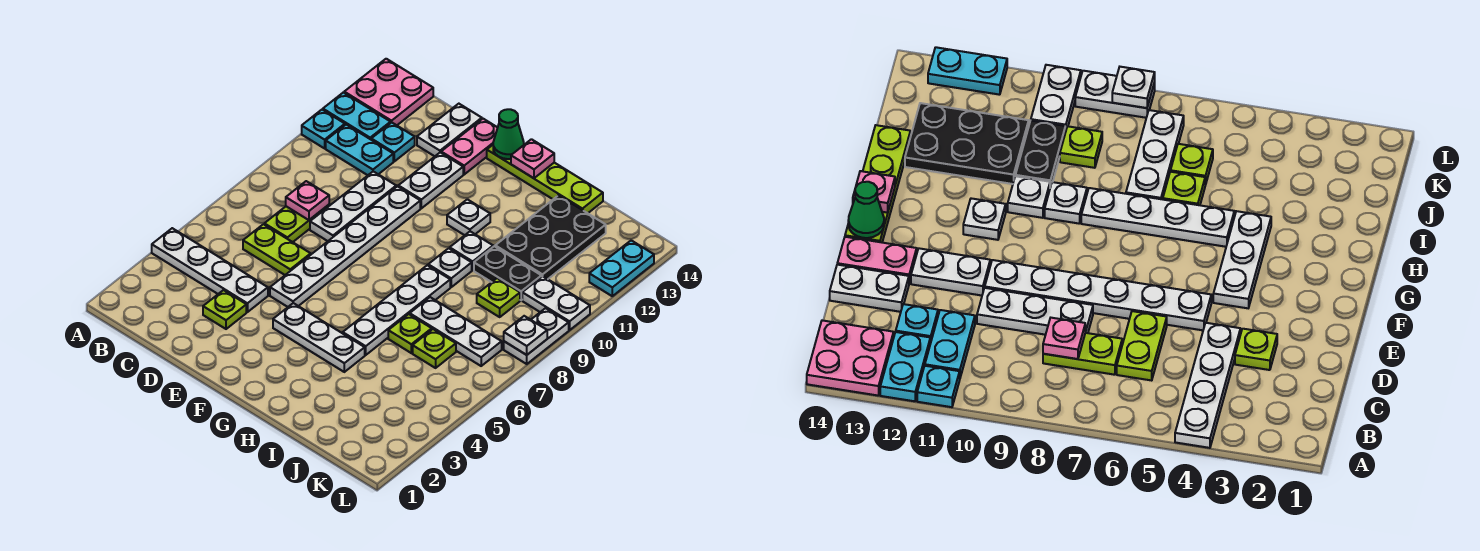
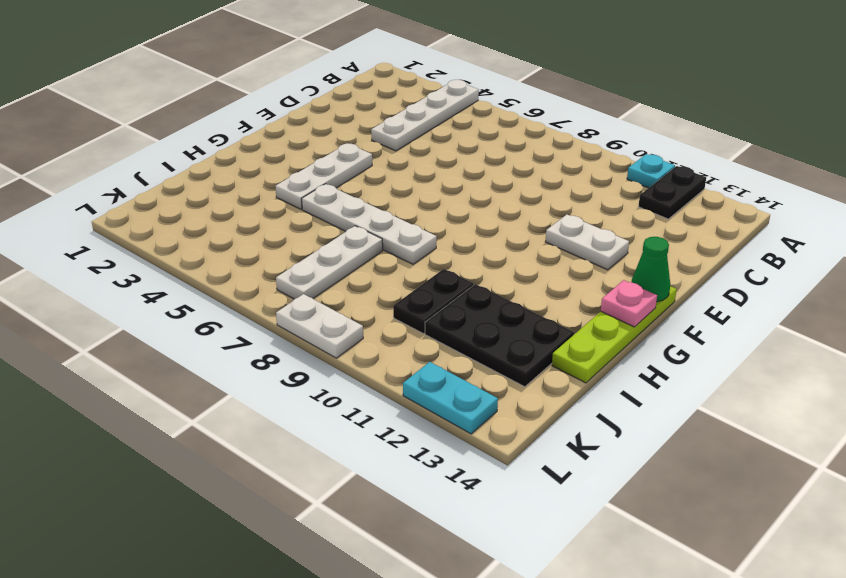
black 1x2 plate [638,166,706,219] -> cyan 1x2 plate [323,93,391,139]
none -> pink 2x2 plate [344,59,433,125]
none -> cyan 1x2 plate [326,125,393,175]
none -> lime 1x2 plate [243,224,311,275]
none -> lime 1x2 plate [264,205,329,242]

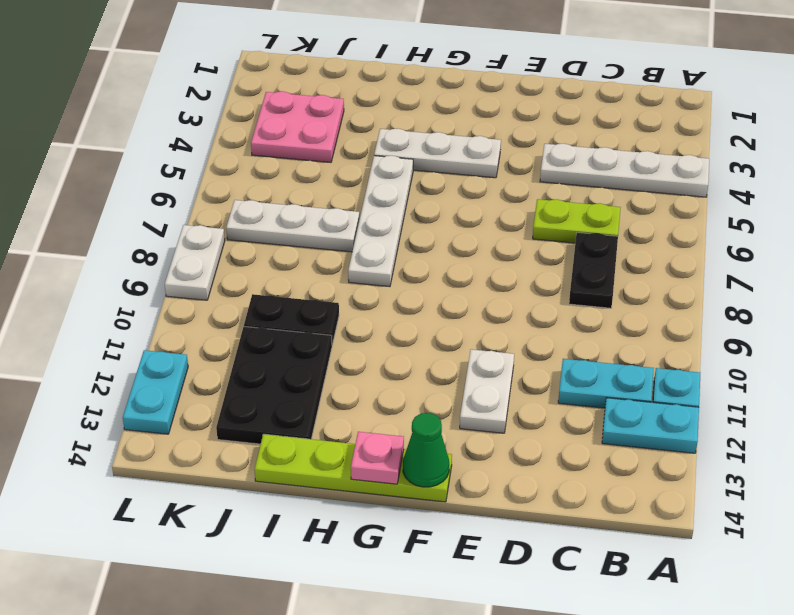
black 1x2 plate [569,232,618,308] -> lime 1x2 plate [264,205,329,242]
pink 2x2 plate [251,91,344,162] -> pink 2x2 plate moved to [344,59,433,125]
none -> cyan 1x1 plate [371,123,415,161]
none -> lime 1x1 plate [203,290,246,329]
none -> white 1x3 plate [310,171,396,241]
none -> white 1x2 plate [417,104,482,156]

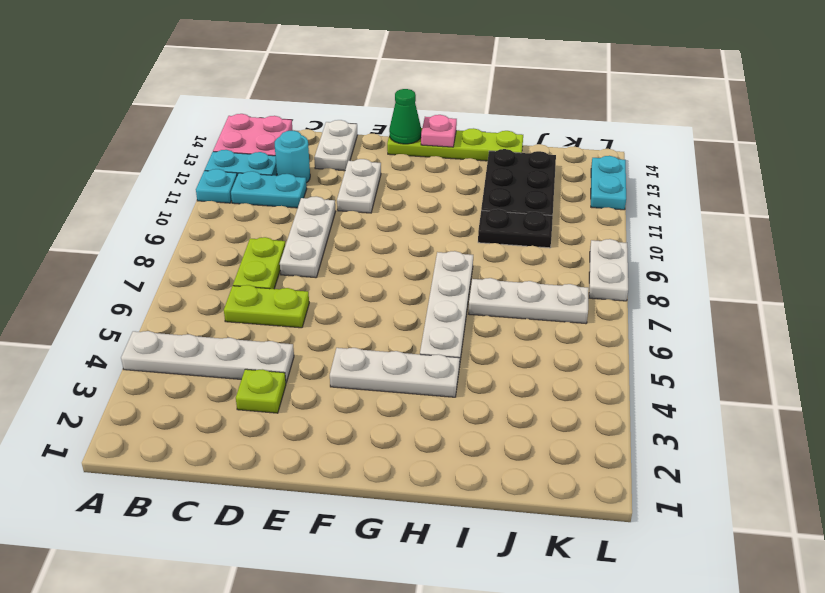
cyan 1x1 round brick [275,131,310,183] -> cyan 1x1 plate [371,123,415,161]
none -> white 1x6 plate [270,186,420,307]
none -> pink 1x2 plate [441,119,498,174]
none -> white 1x1 plate [447,199,490,235]
none -> white 1x1 plate [428,248,472,287]

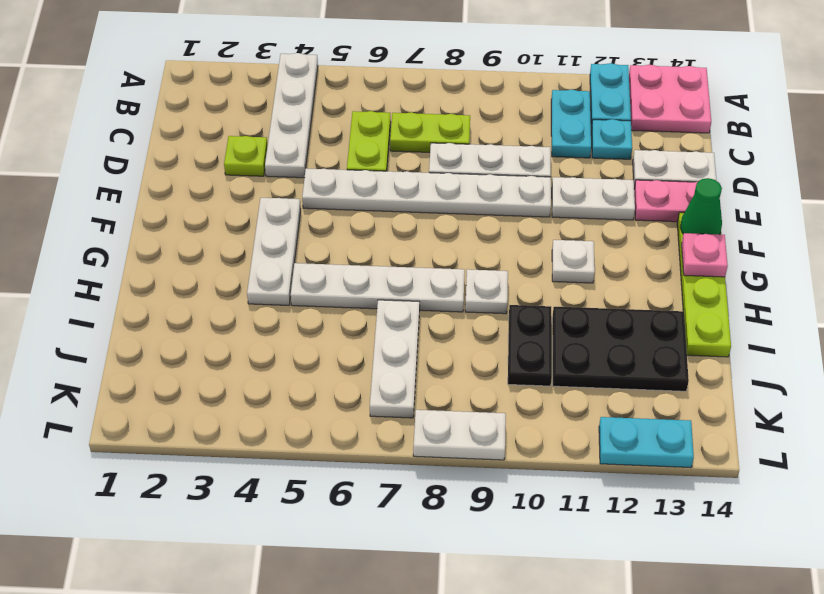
none -> cyan 1x1 plate [302,110,345,148]
none -> white 1x1 plate [450,231,493,270]
none -> lime 1x1 plate [388,314,432,353]
none -> lime 1x1 plate [413,329,456,368]

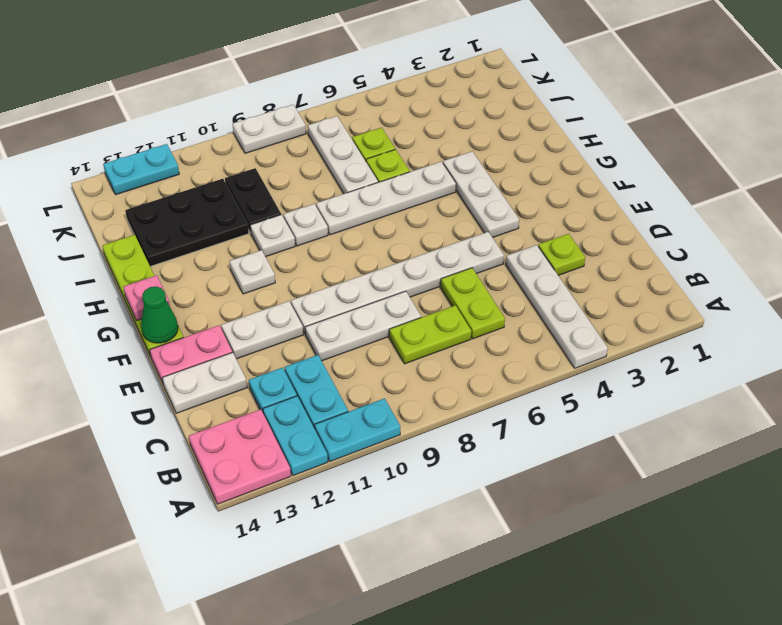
cyan 1x2 plate [314,398,400,461] -> cyan 1x1 plate [302,110,345,148]
none -> lime 1x1 plate [477,278,520,317]
none -> white 1x2 plate [522,276,590,330]
none -> pink 1x1 plate [286,181,329,220]
none -> white 1x1 plate [504,316,547,355]

